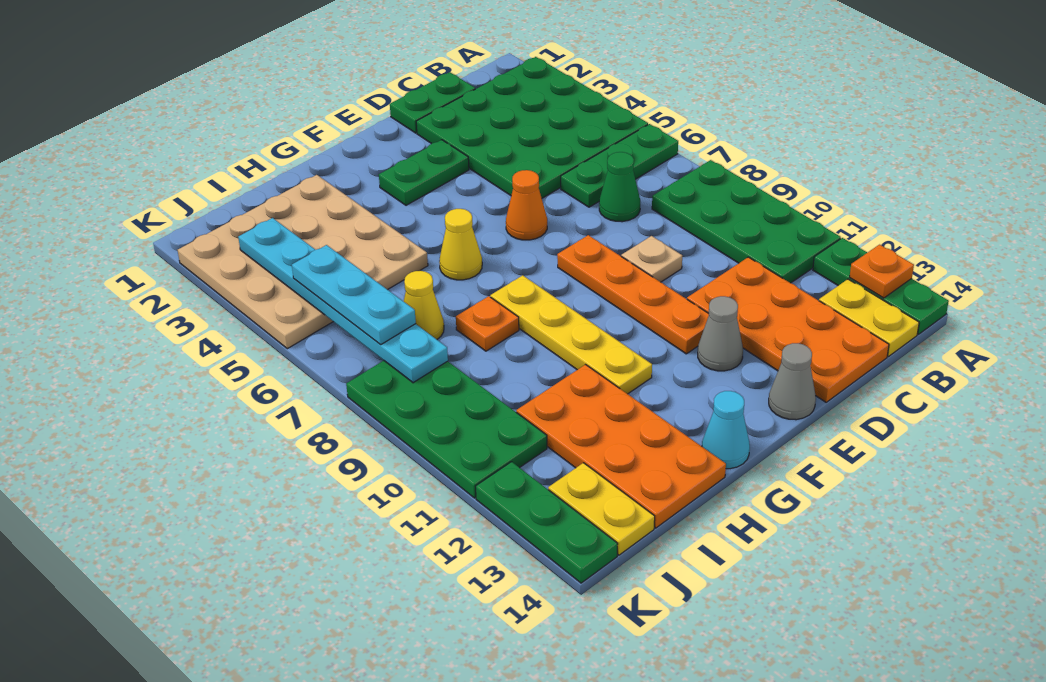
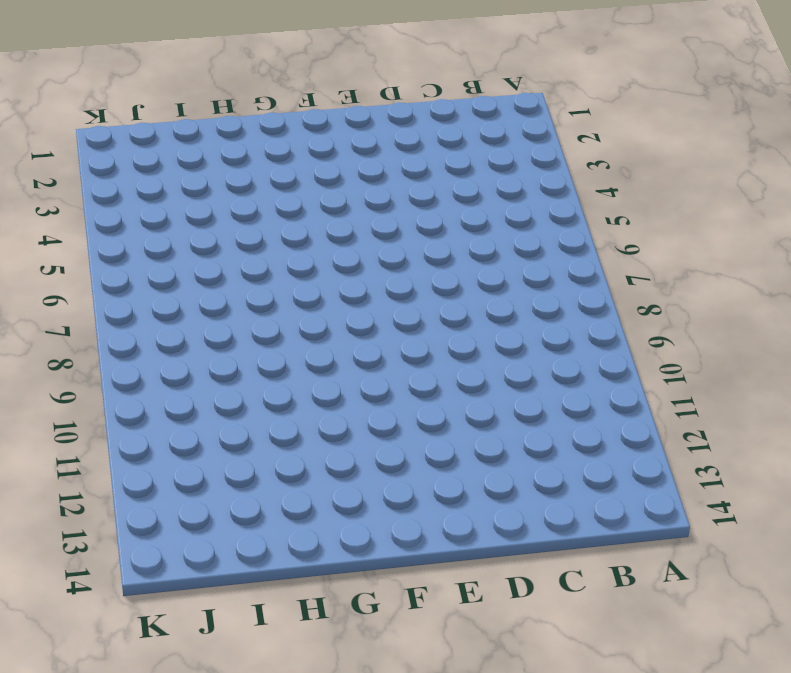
none -> green 4x4 plate [416,57,648,198]
none -> green 1x3 plate [561,124,678,207]
none -> green 2x4 plate [652,160,841,283]

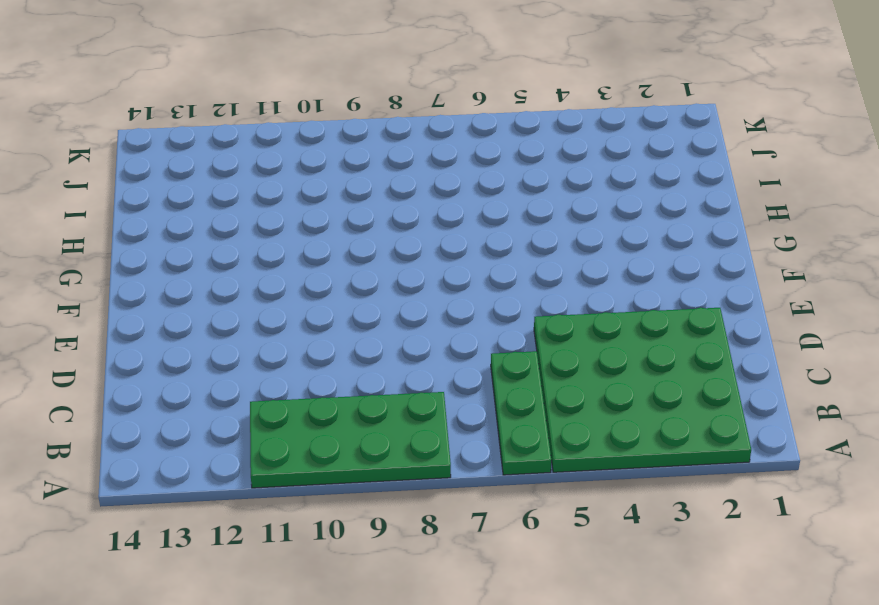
none -> green 1x3 plate [813,238,949,334]
none -> yellow 1x2 plate [819,279,919,357]
none -> green 1x2 plate [390,72,475,133]

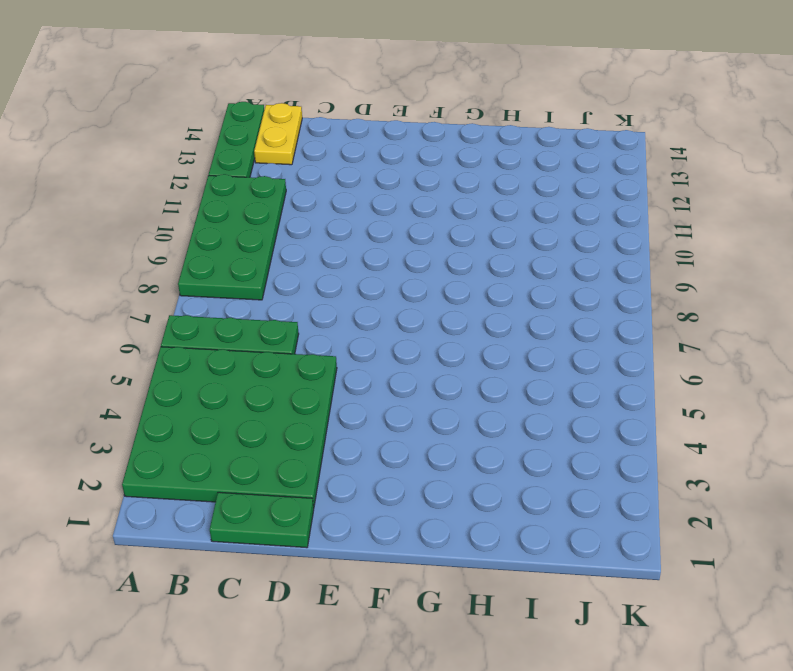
none -> green 1x1 cone [599,152,640,222]
none -> orange 2x4 plate [687,257,889,402]
none -> tan 1x1 plate [621,236,682,282]

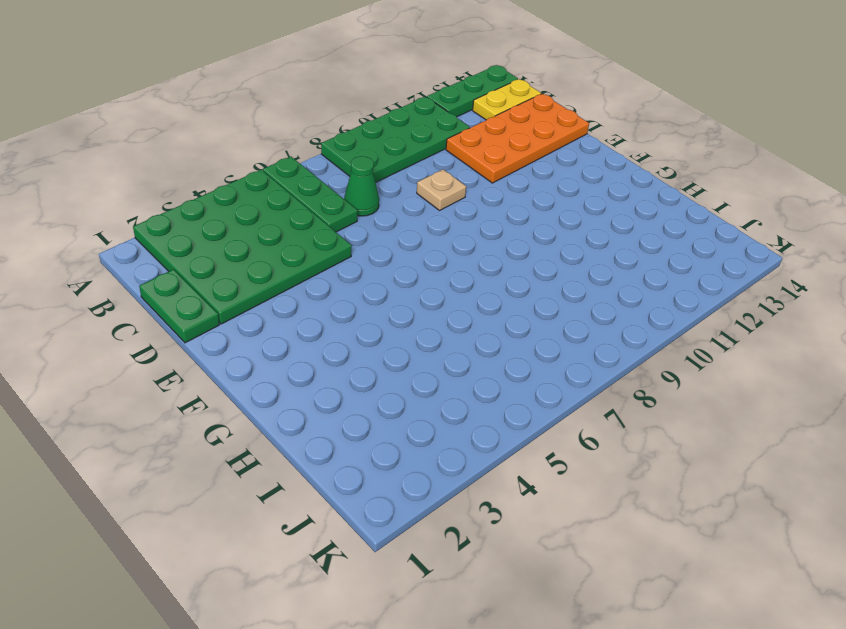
none -> green 1x2 plate [379,140,469,205]
none -> orange 1x1 cone [506,170,547,240]
none -> orange 1x4 plate [557,235,709,354]

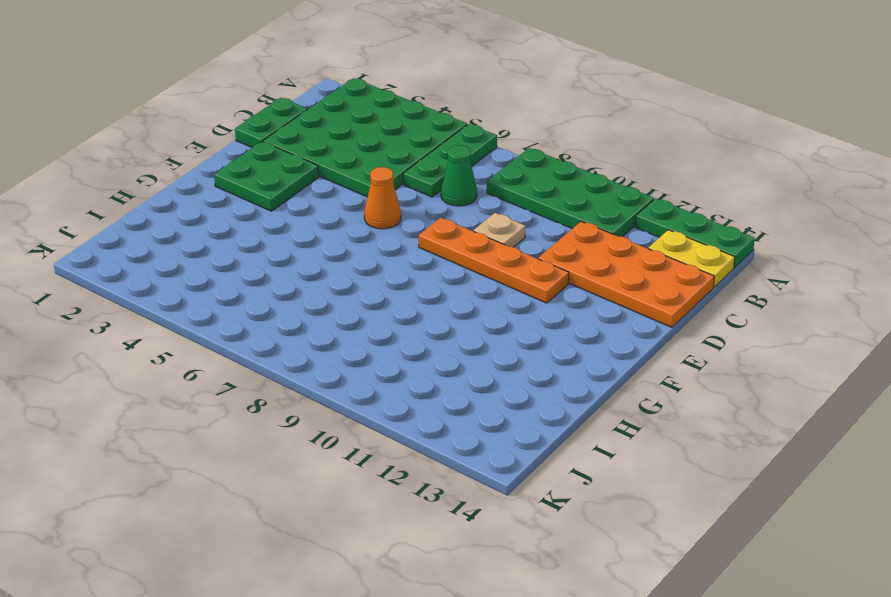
green 2x2 plate [214,142,319,211] -> green 1x2 plate [379,140,469,205]
none -> grey 1x1 cone [698,296,743,371]
none -> grey 1x1 cone [769,343,816,420]
none -> yellow 1x1 cone [439,209,482,280]

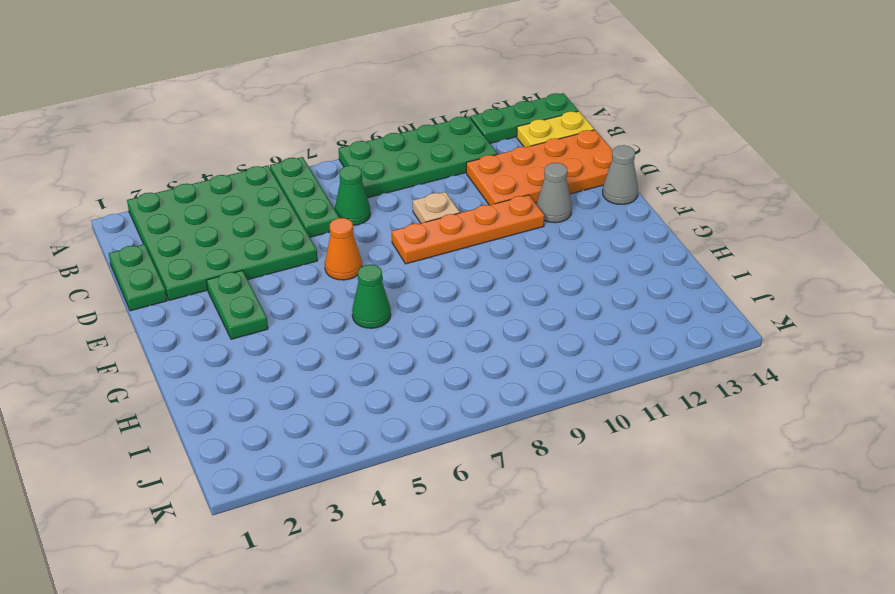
green 1x1 cone [352,265,391,328] -> yellow 1x1 cone [439,209,482,280]
none -> yellow 1x4 plate [490,275,652,394]
none -> cyan 1x1 cone [702,391,750,469]
none -> tan 4x4 plate [178,175,428,349]

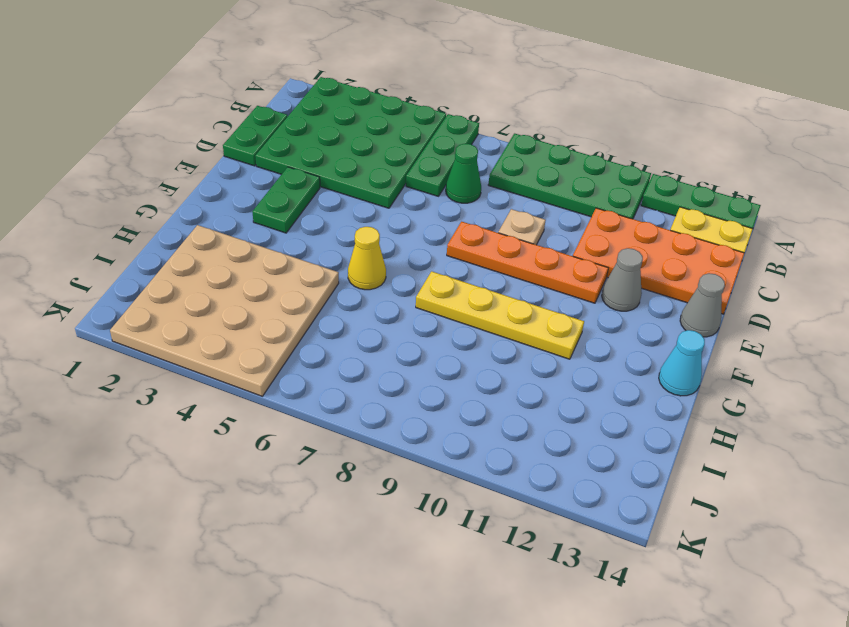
none -> orange 1x1 cone [506,170,547,240]
none -> orange 1x1 plate [456,296,519,351]
none -> orange 2x4 plate [516,365,726,528]

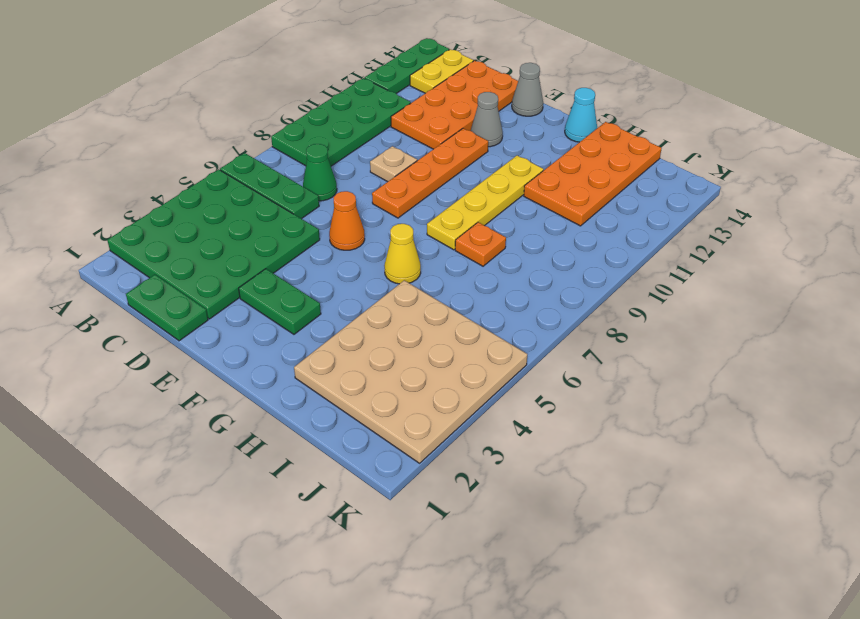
none -> yellow 1x1 cone [404,271,444,339]
none -> green 2x4 plate [346,361,547,498]
none -> yellow 1x2 plate [548,463,655,555]

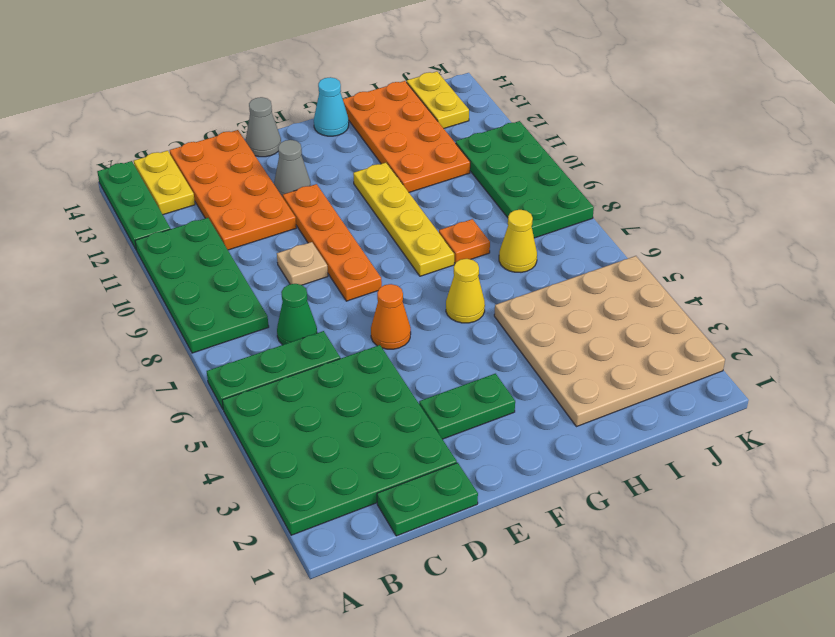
none -> green 1x3 plate [476,462,618,583]
none -> orange 1x1 plate [850,245,914,298]
none -> cyan 1x6 plate [238,218,448,383]

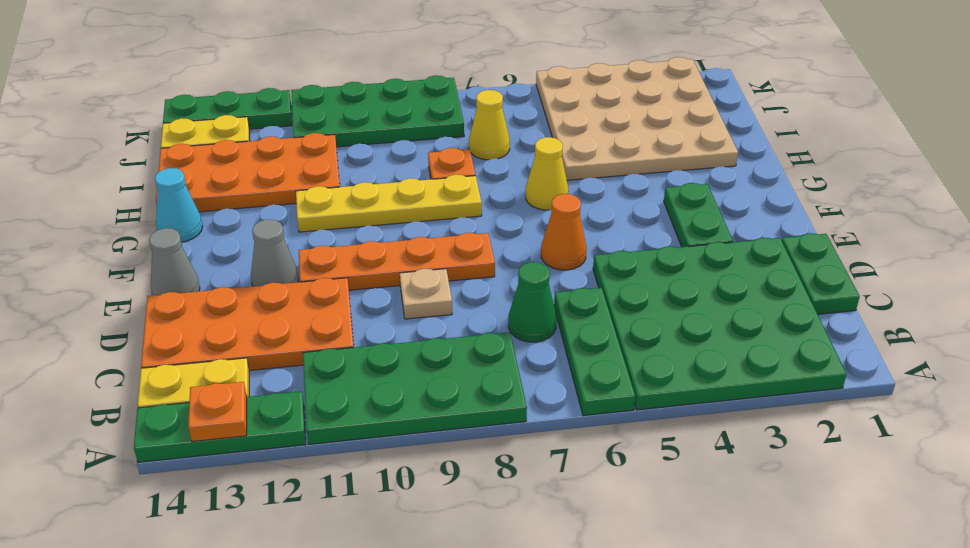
none -> cyan 1x6 plate [238,218,448,383]
none -> cyan 1x3 plate [292,245,416,345]

